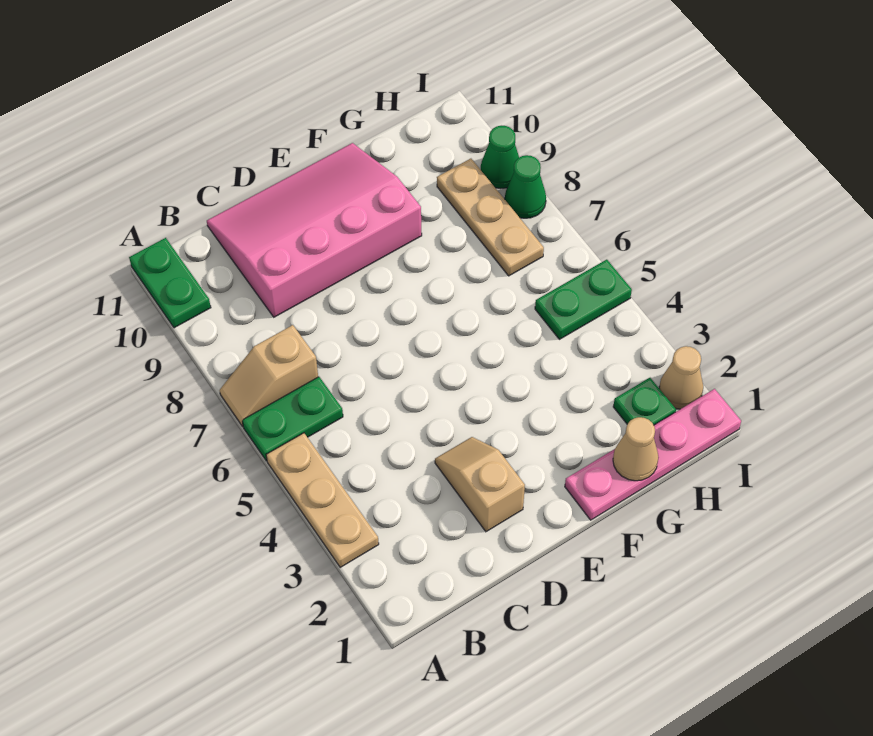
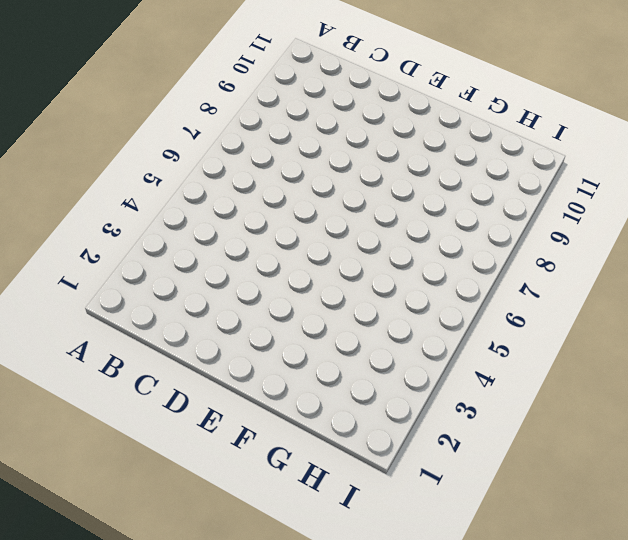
none -> tan 1x3 plate [266,433,379,567]
none -> green 1x2 plate [242,377,343,461]
none -> tan 1x2 slope [220,325,318,426]

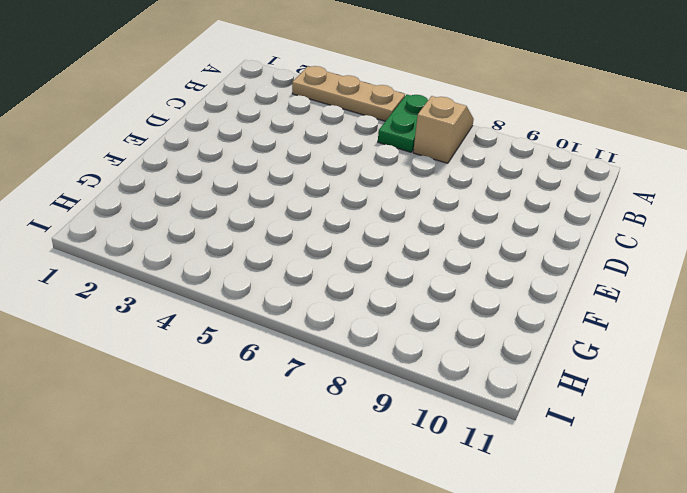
none -> green 1x2 plate [129,238,211,328]
none -> pink 3x4 slope [207,143,422,317]
none -> tan 1x2 slope [435,437,525,532]

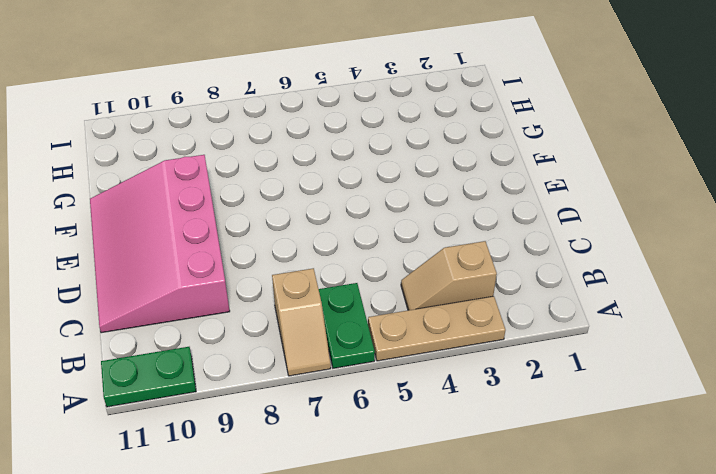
tan 1x2 slope [401,241,497,310] -> tan 1x2 slope moved to [435,437,525,532]
none -> pink 1x4 plate [565,389,741,520]
none -> green 1x1 plate [613,378,676,425]
none -> green 1x2 plate [535,260,632,339]

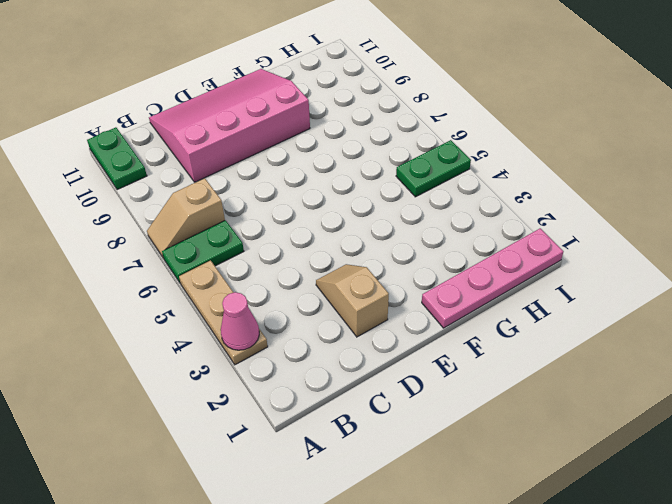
pink 1x1 cone [221,292,259,350] -> none
none -> green 1x1 plate [613,378,676,425]
none -> tan 1x3 plate [437,159,544,276]
none -> tan 1x1 cone [659,346,703,409]

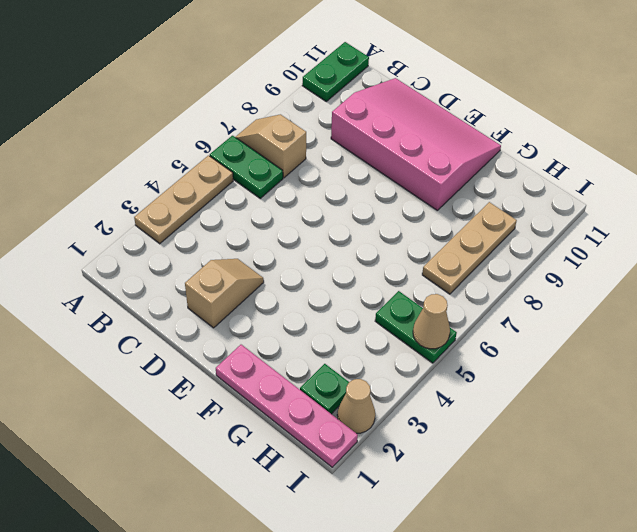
tan 1x1 cone [413,294,450,349] -> tan 1x1 cone moved to [613,417,658,481]
none -> green 1x1 cone [505,155,546,218]
none -> green 1x1 cone [481,126,519,189]

